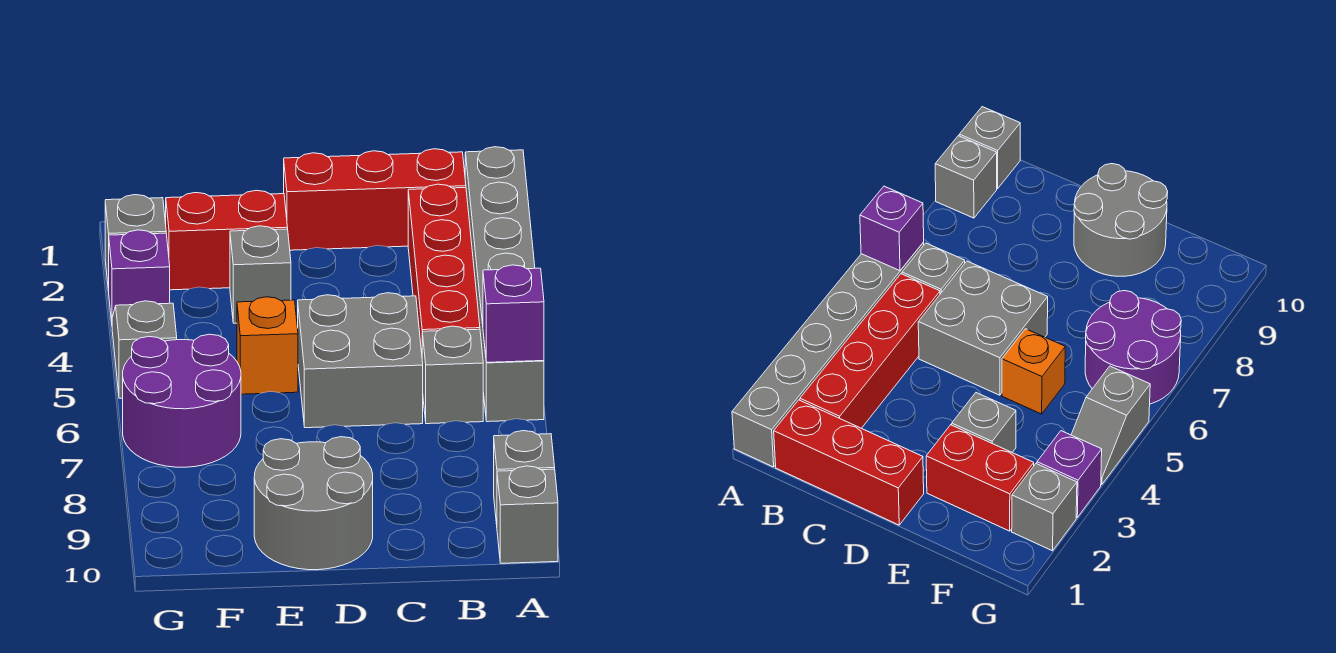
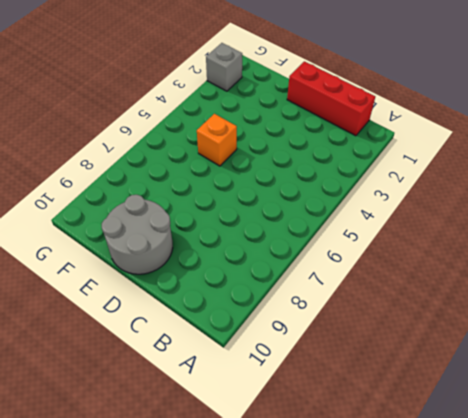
none -> grey 1x6 brick [465,147,544,422]
none -> grey 1x1 brick [494,431,555,524]
none -> grey 1x1 brick [497,466,558,563]

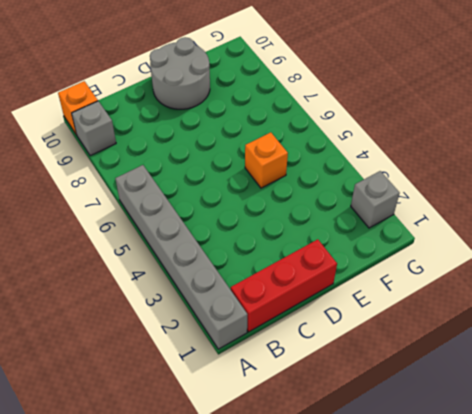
orange 1x1 brick [58,81,98,135] -> grey 1x1 brick [497,466,558,563]
none -> red 1x4 brick [408,184,480,352]
none -> grey 1x1 brick [422,326,483,424]
none -> grey 2x2 brick [298,293,423,428]

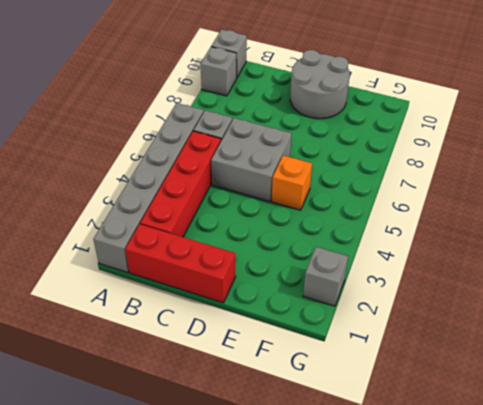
none -> red 1x2 brick [166,190,288,290]
none -> grey 1x1 brick [230,226,291,323]
none -> purple 2x2 round brick [123,334,241,467]

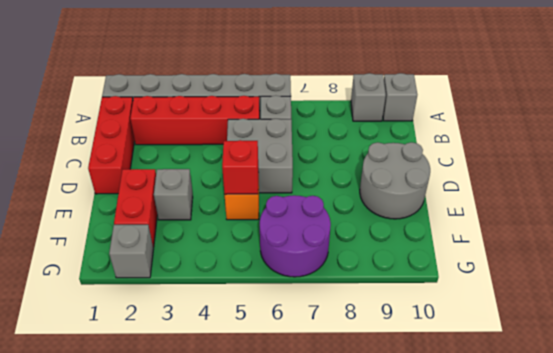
red 1x1 brick [222,140,258,194] -> none
none -> purple 1x1 brick [109,230,170,322]
none -> grey 1x2 slope [112,301,177,398]
none -> purple 1x1 brick [483,265,544,362]

